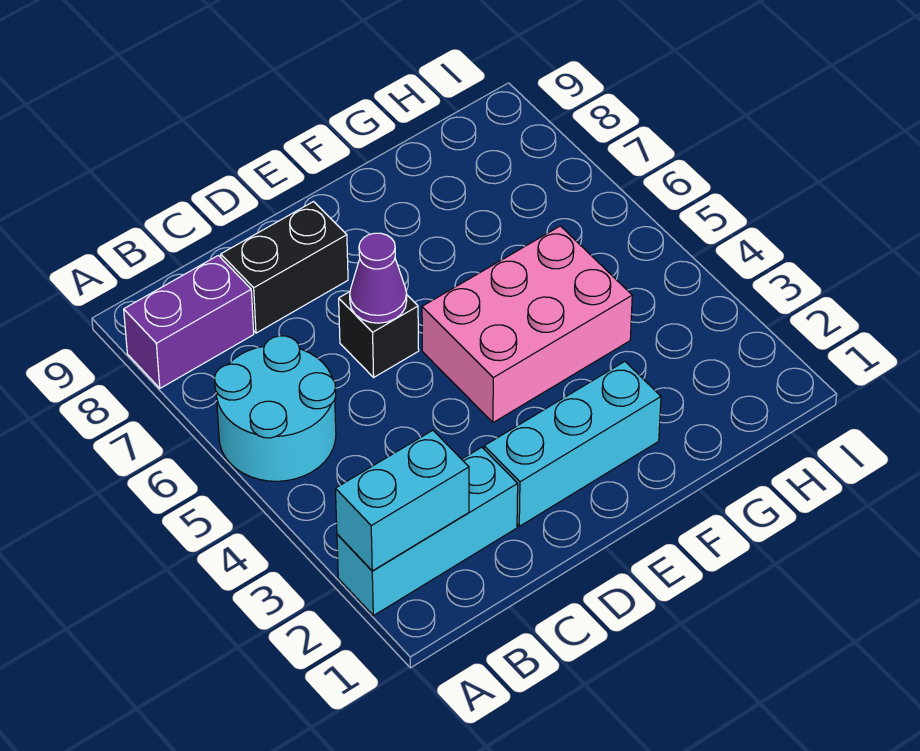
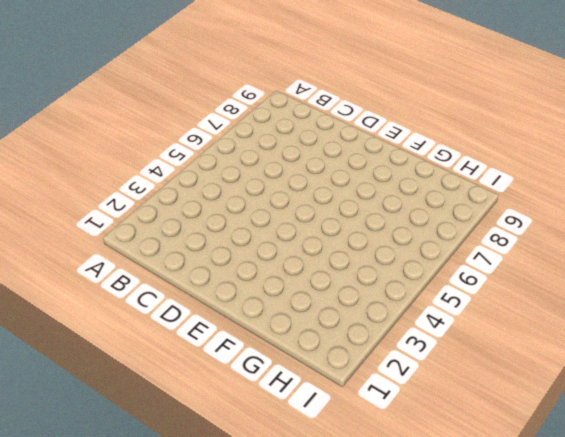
none -> cyan 1x3 brick [337,447,518,616]
none -> cyan 2x2 round brick [215,336,336,481]

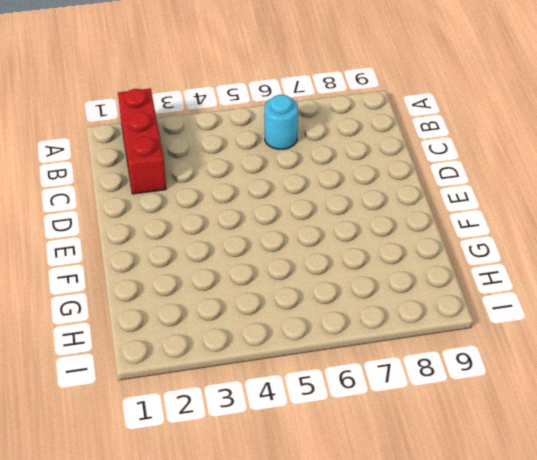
red 1x3 brick [118,88,166,194] -> cyan 1x3 brick [337,447,518,616]
cyan 1x1 round brick [265,95,298,149] -> cyan 2x2 round brick [215,336,336,481]
none -> purple 1x2 brick [124,255,254,388]
none -> black 1x2 brick [221,202,348,333]

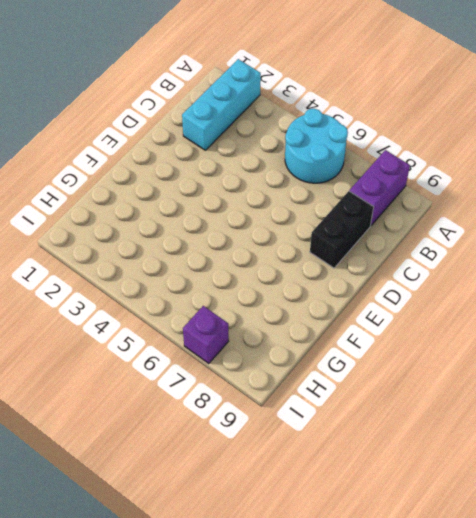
purple 1x1 brick [183,306,229,363] -> none
none -> cyan 1x3 brick [484,361,661,526]
none -> black 1x1 brick [339,292,419,377]

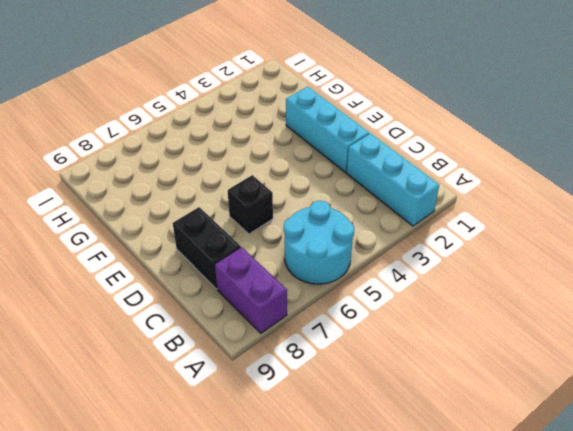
none -> pink 2x3 brick [422,226,632,422]
none -> cyan 1x2 brick [335,430,469,571]

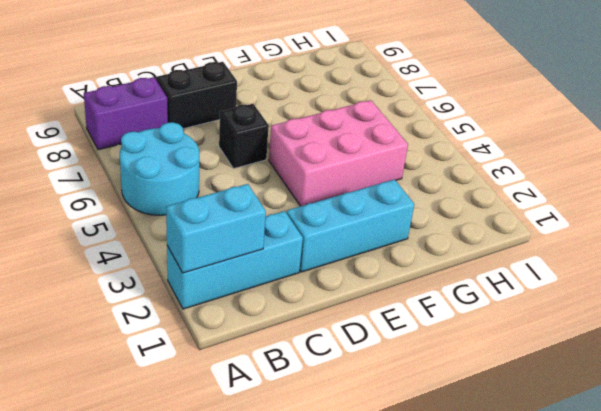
none -> purple 1x1 cone [350,233,407,323]

